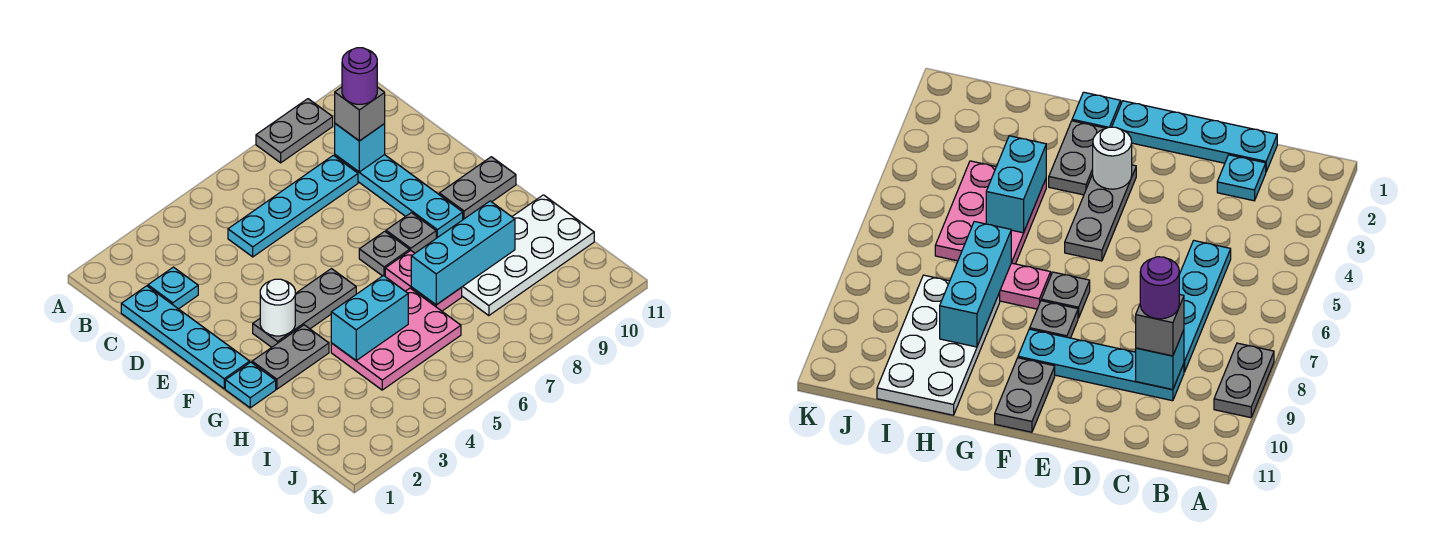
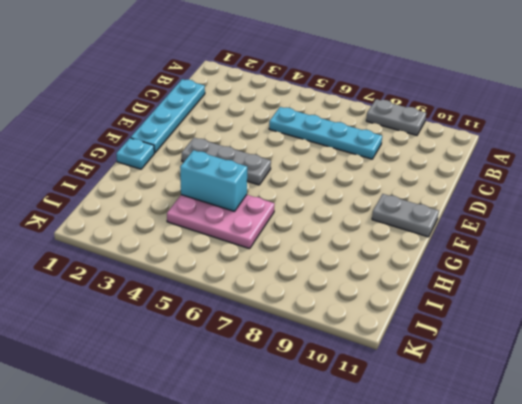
none -> cyan 1x1 plate [148,267,198,309]
none -> cyan 1x4 plate [335,155,463,238]
none -> grey 1x1 plate [359,231,410,276]

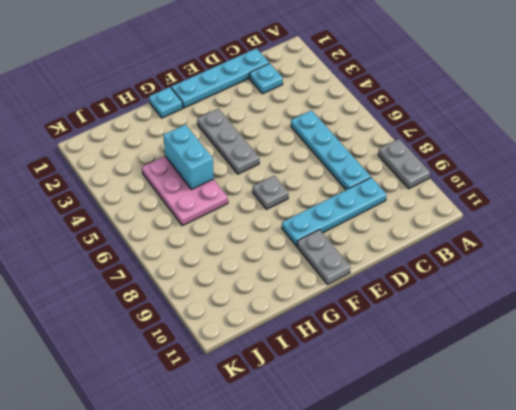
none -> grey 1x1 plate [386,213,436,253]
none -> grey 1x2 plate [252,325,329,389]
none -> pink 1x2 plate [385,250,462,311]

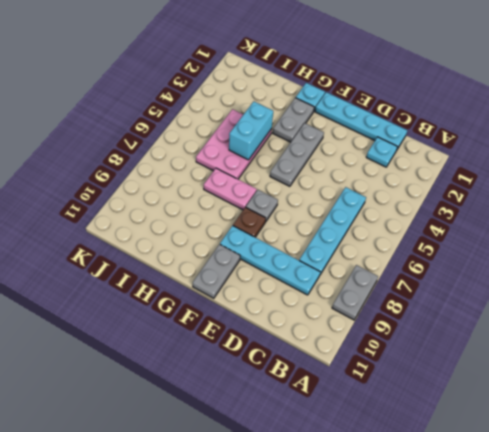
brown 1x1 plate [233,207,266,237] -> grey 1x1 plate [386,213,436,253]
none -> white 2x4 plate [461,195,594,316]
none -> cyan 1x1 brick [335,124,385,172]
none -> white 1x1 round brick [260,279,295,336]

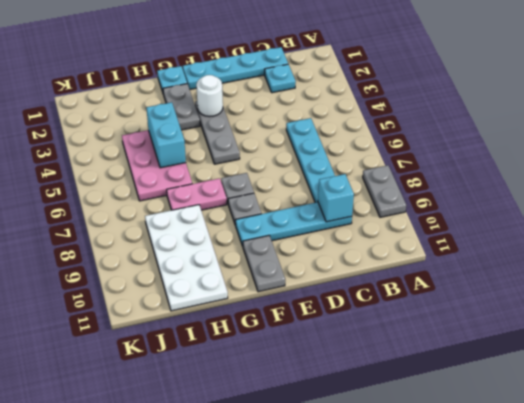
none -> cyan 1x3 brick [411,201,515,305]
none -> grey 1x1 brick [335,87,385,141]
none -> purple 1x1 round brick [342,48,377,104]

